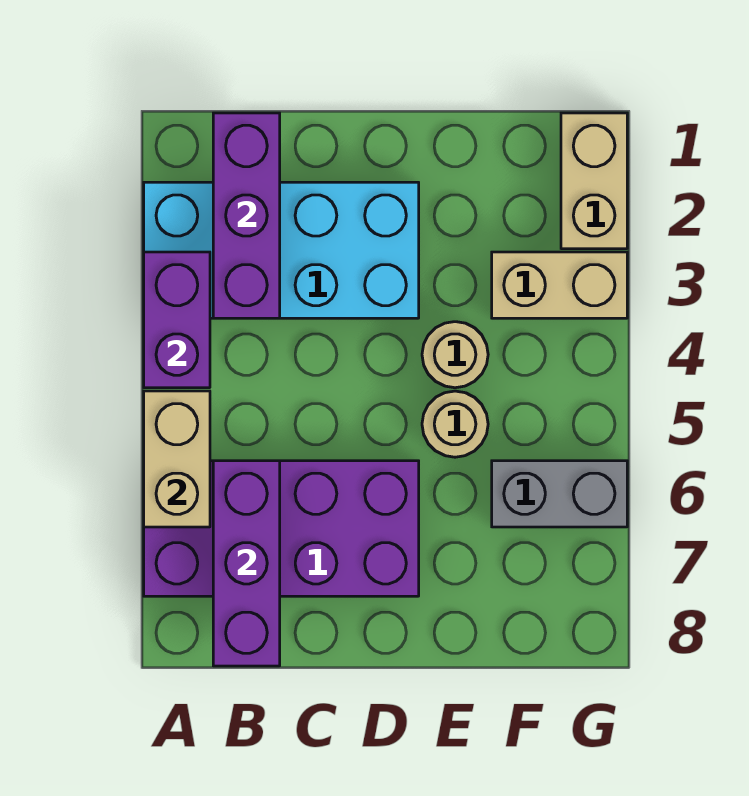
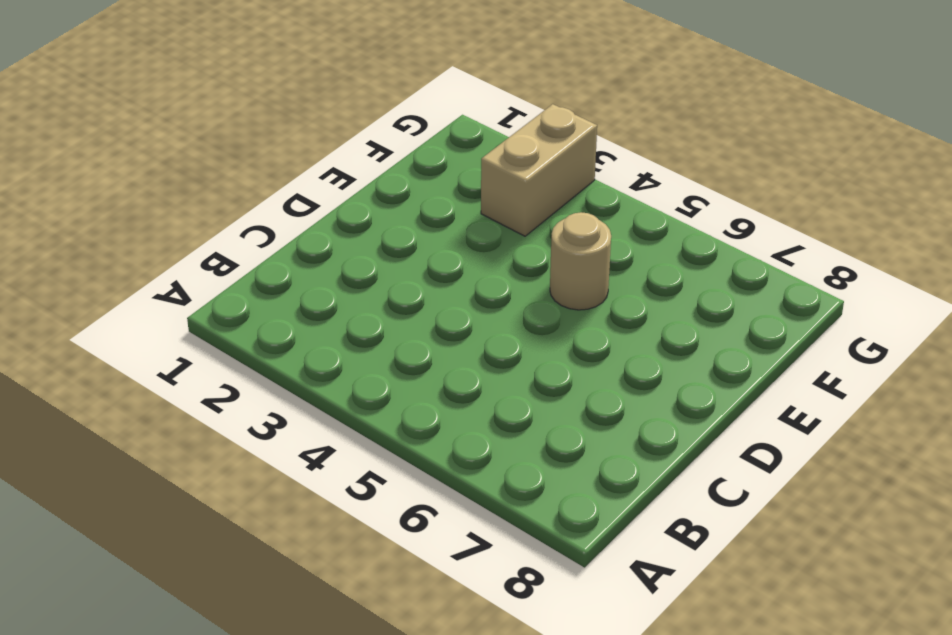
none -> cyan 2x4 brick [144,182,419,318]
none -> purple 2x4 brick [144,461,419,596]

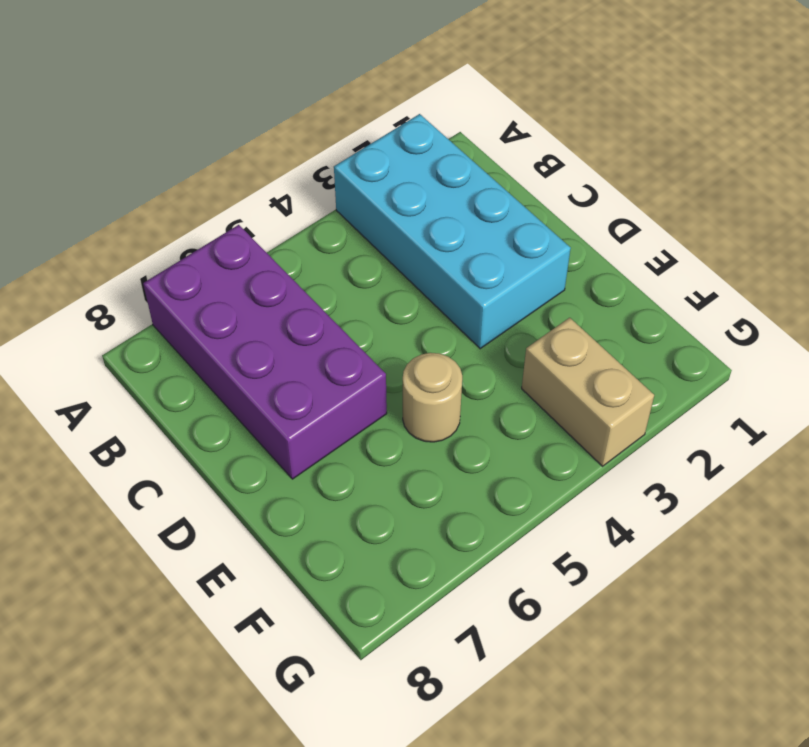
none -> tan 1x1 round brick [422,322,488,388]
none -> grey 1x2 brick [492,461,627,527]

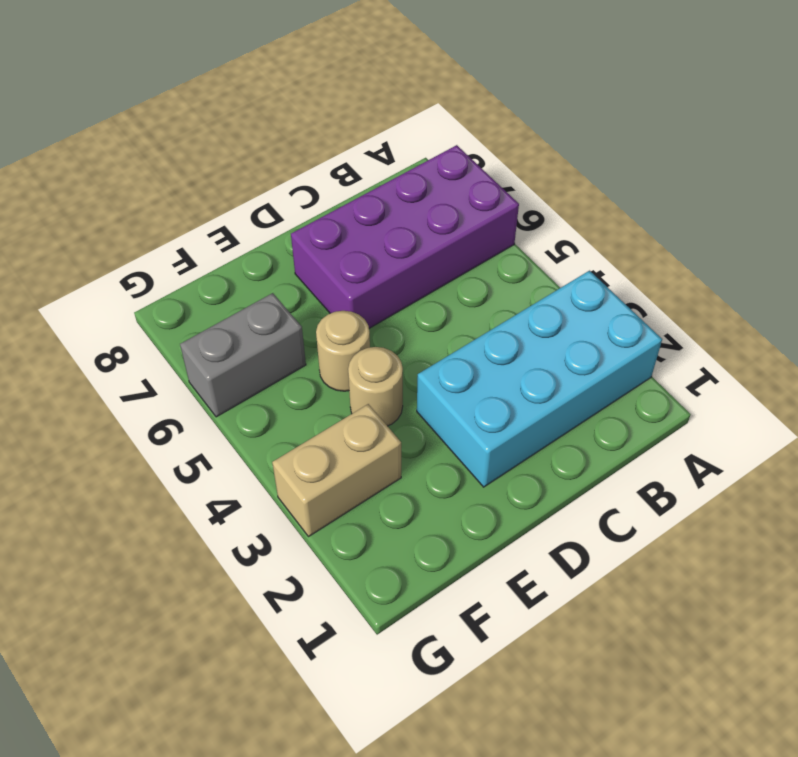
none -> tan 1x2 brick [561,113,627,249]
none -> purple 1x2 brick [144,252,210,388]

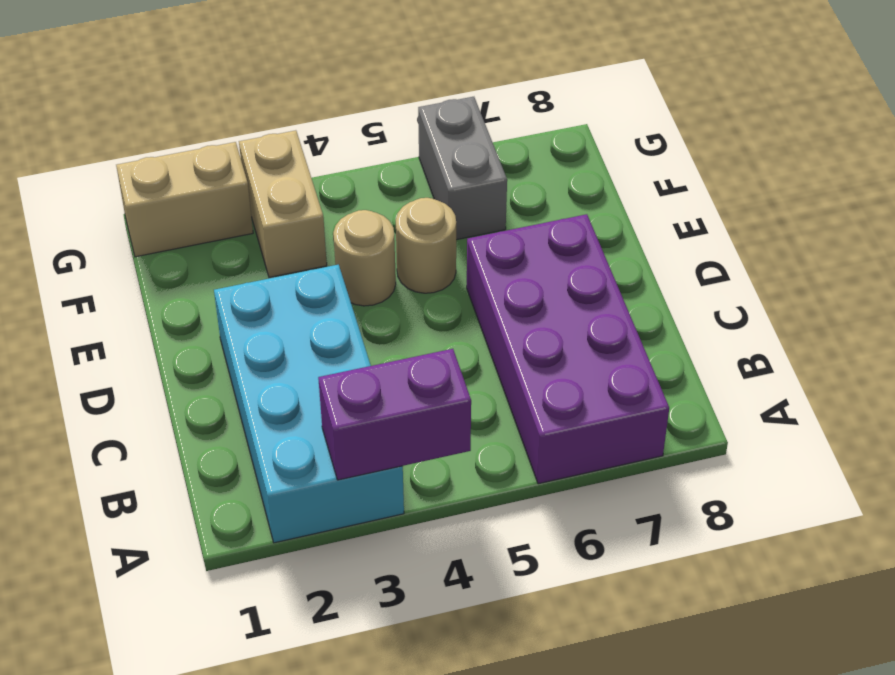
none -> tan 1x2 brick [144,391,210,527]
none -> purple 1x3 brick [213,113,280,318]

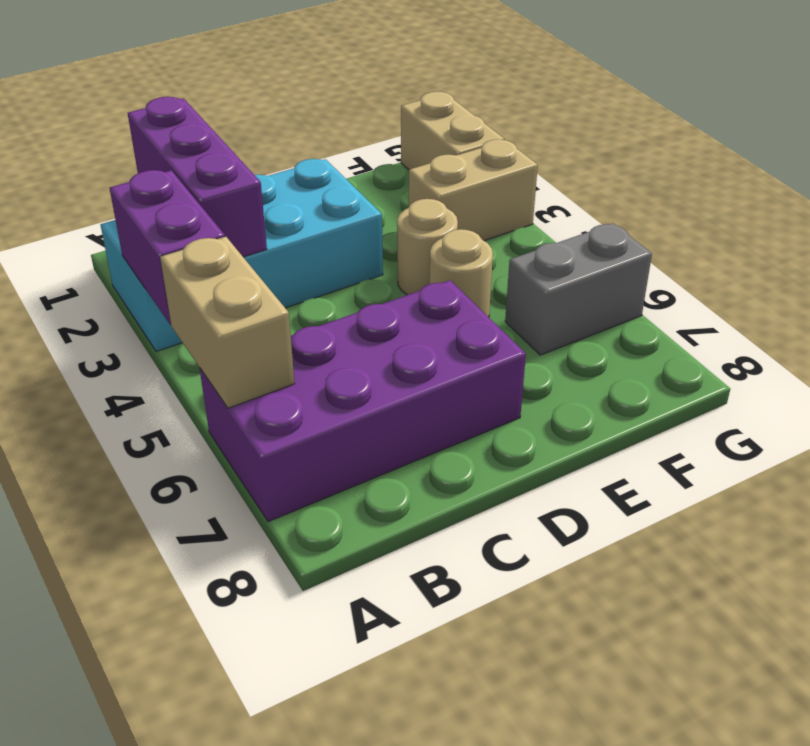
none -> purple 1x3 brick [213,461,280,666]

